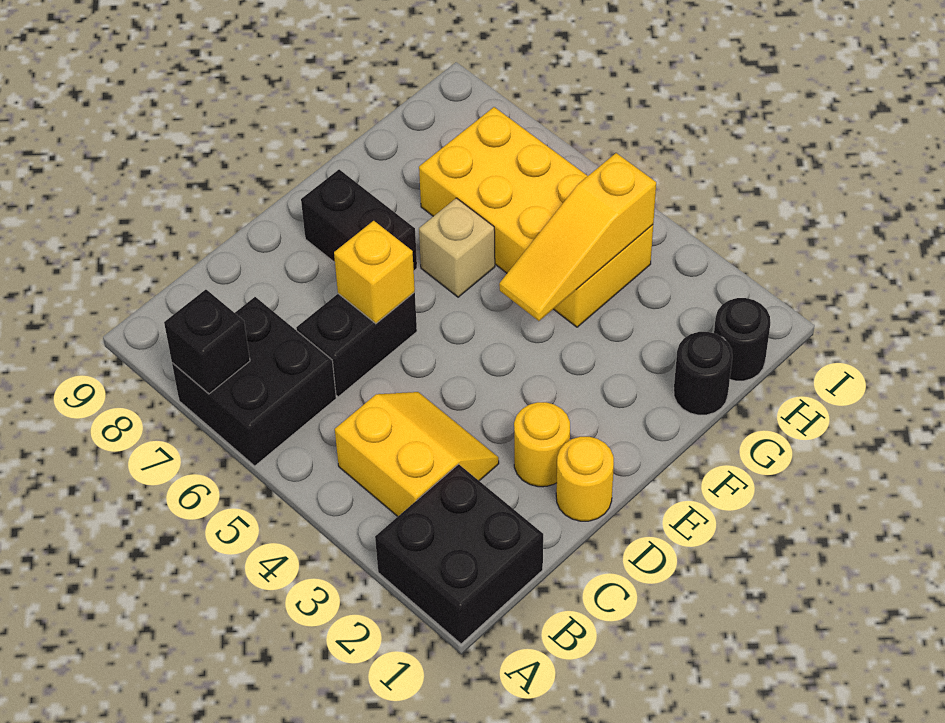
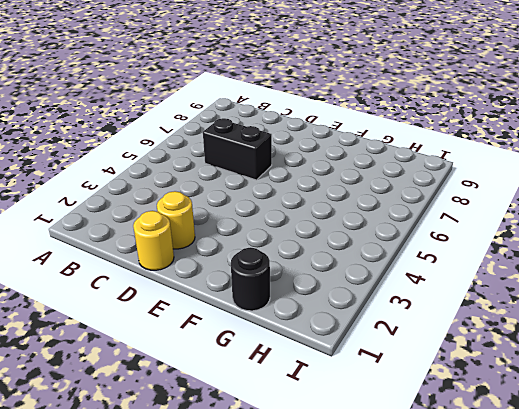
none -> black 2x2 brick [375,464,543,644]
none -> black 2x2 brick [172,297,336,466]
none -> yellow 2x2 slope [335,392,499,516]

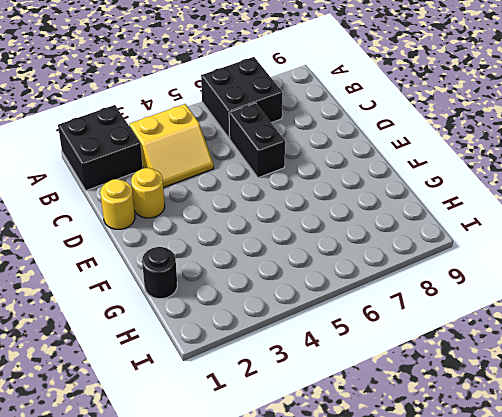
none -> black 1x2 brick [301,170,417,270]
none -> tan 1x1 brick [419,198,495,297]
none -> yellow 2x4 brick [419,107,653,327]

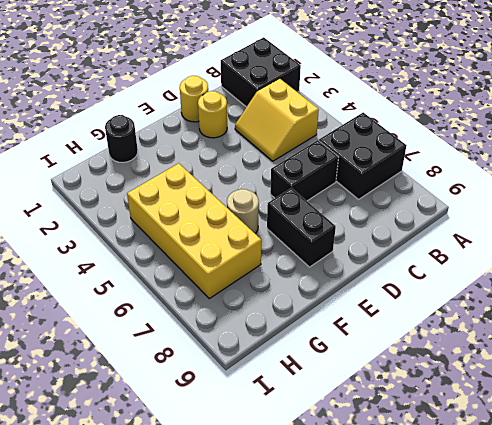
tan 1x1 round brick [227,189,259,234] -> tan 1x1 brick [419,198,495,297]
none -> black 1x1 round brick [714,298,771,381]
none -> black 1x1 brick [164,290,250,394]
none -> yellow 1x1 brick [334,221,415,324]

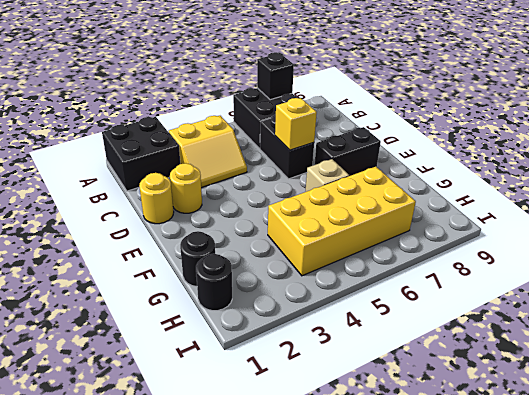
none -> yellow 1x3 slope [499,153,656,321]

